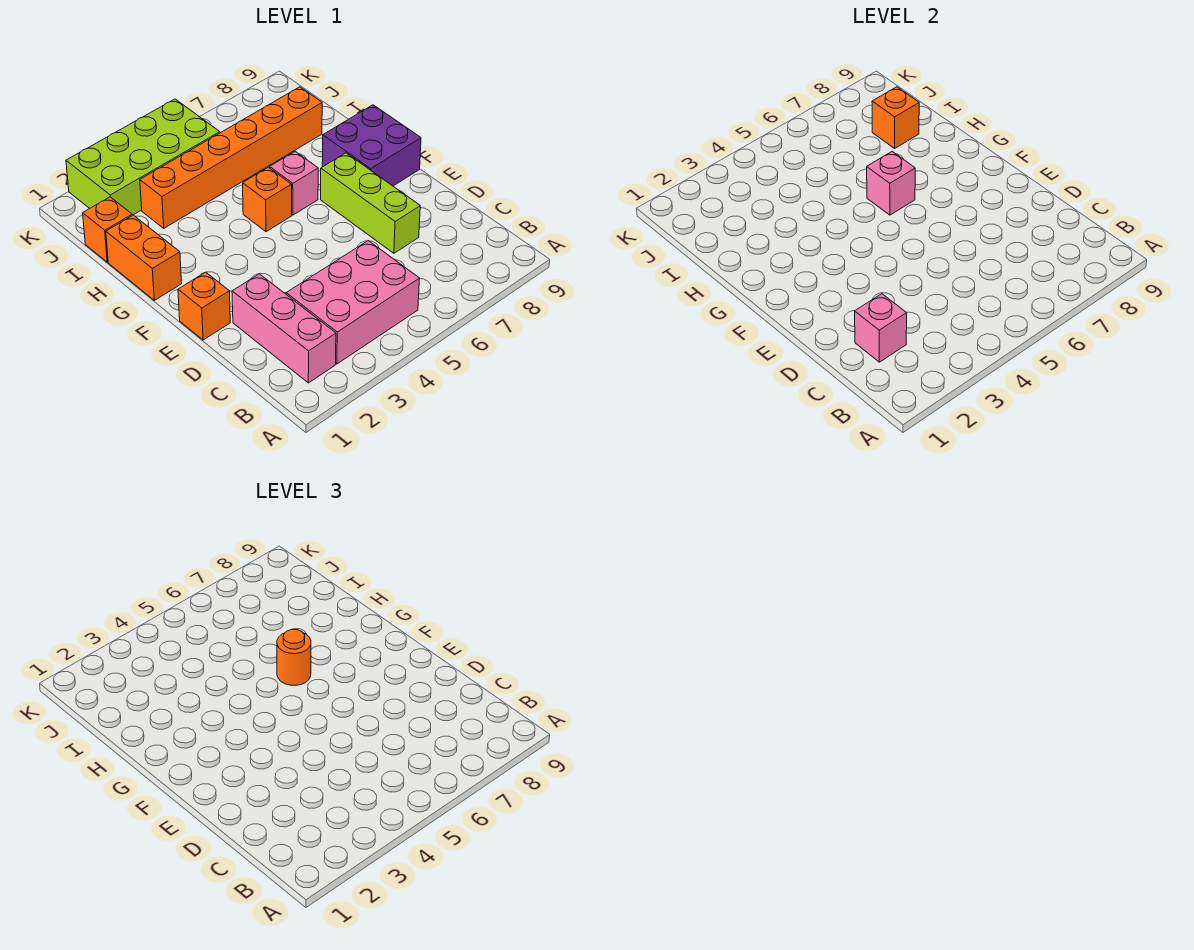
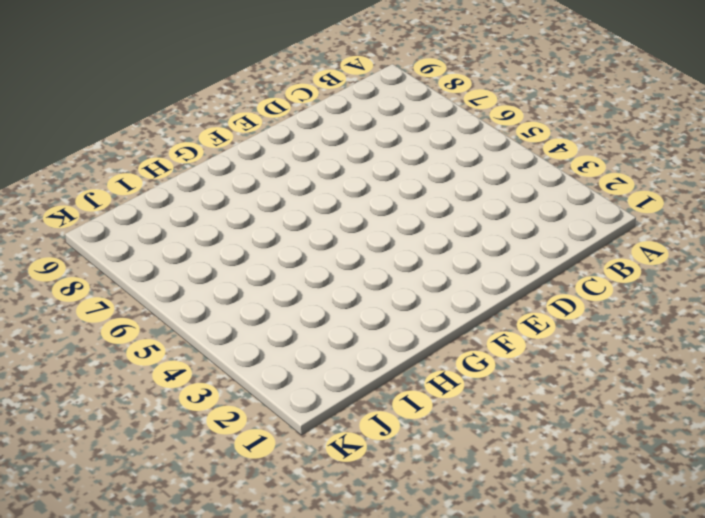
none -> pink 1x3 brick [232,274,336,383]
none -> pink 2x3 brick [286,241,420,364]
none -> lime 1x3 brick [321,153,420,253]

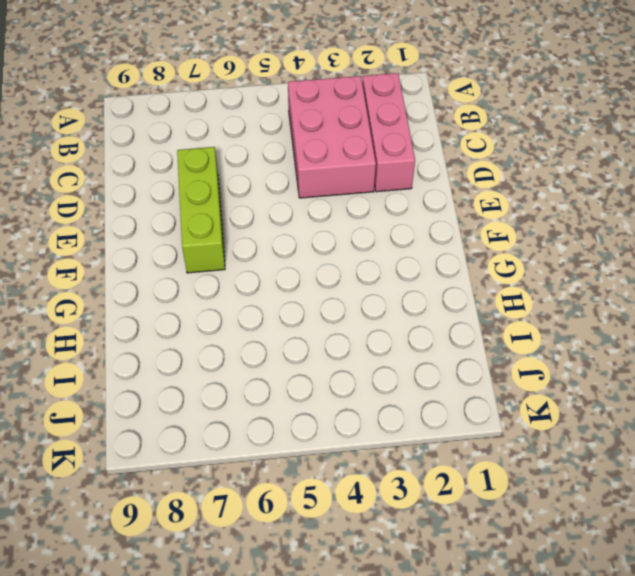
pink 2x3 brick [288,76,376,198] -> pink 2x3 brick turned to [286,241,420,364]
none -> orange 1x1 brick [178,272,230,340]
none -> purple 2x2 brick [322,105,421,186]
none -> orange 1x2 brick [106,215,182,300]

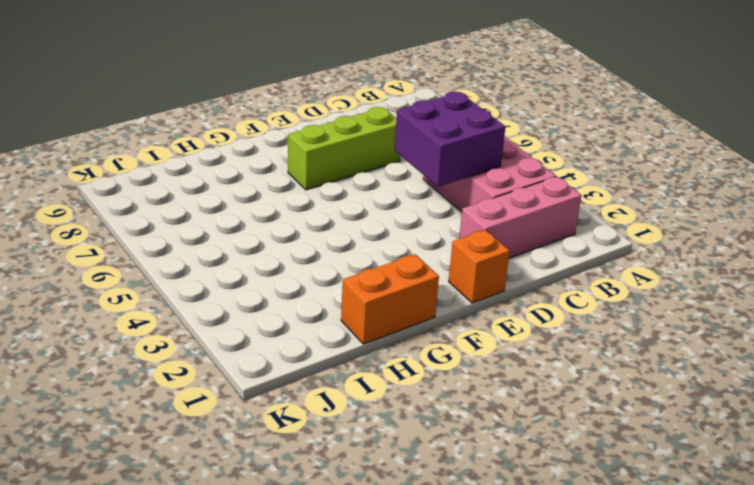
purple 2x2 brick [394,92,506,187] -> purple 2x2 brick moved to [322,105,421,186]
none -> orange 1x1 brick [243,167,292,232]
none -> pink 1x1 brick [270,152,318,215]
none -> orange 1x1 brick [83,197,132,262]

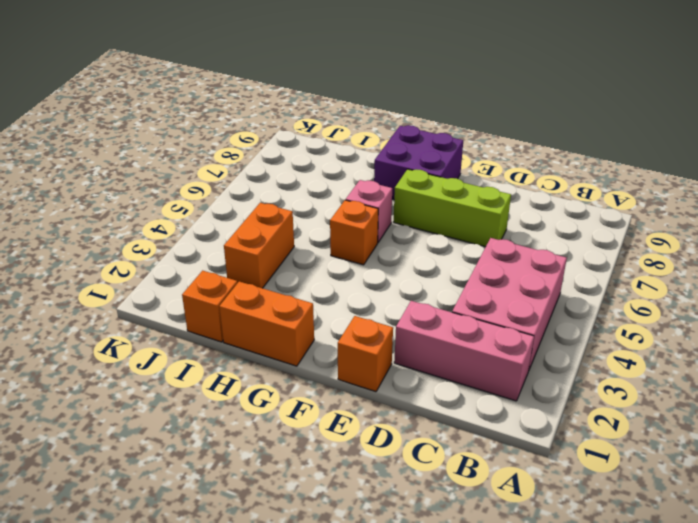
orange 1x2 brick [224,203,294,288] -> orange 1x6 brick [140,87,322,228]
none -> lime 2x4 brick [66,99,220,215]
none -> pink 1x1 brick [855,294,907,362]
none -> pink 1x1 brick [867,152,915,215]

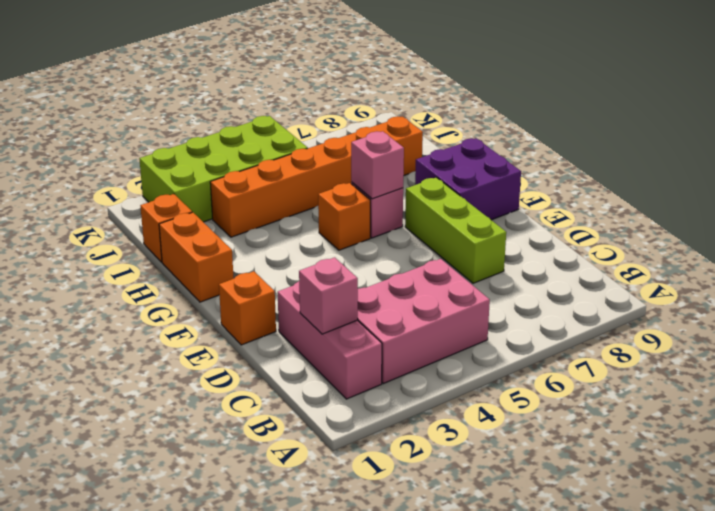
none -> orange 1x1 brick [872,87,919,148]
none -> orange 1x1 round brick [277,629,311,685]

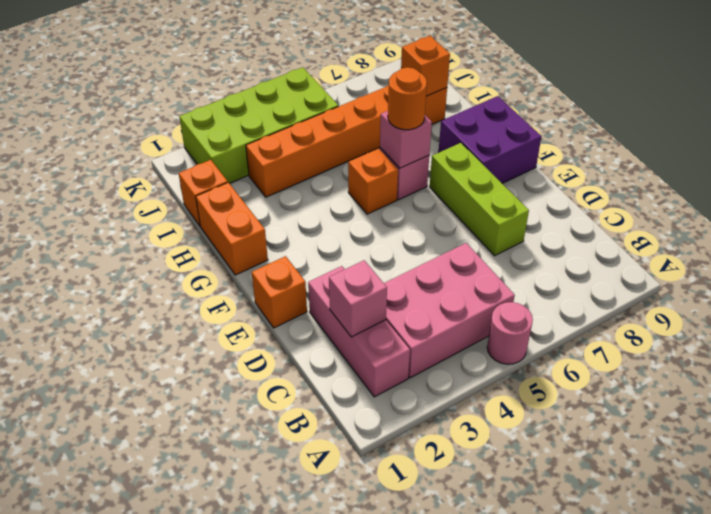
pink 1x1 round brick [487,302,533,364] -> none

